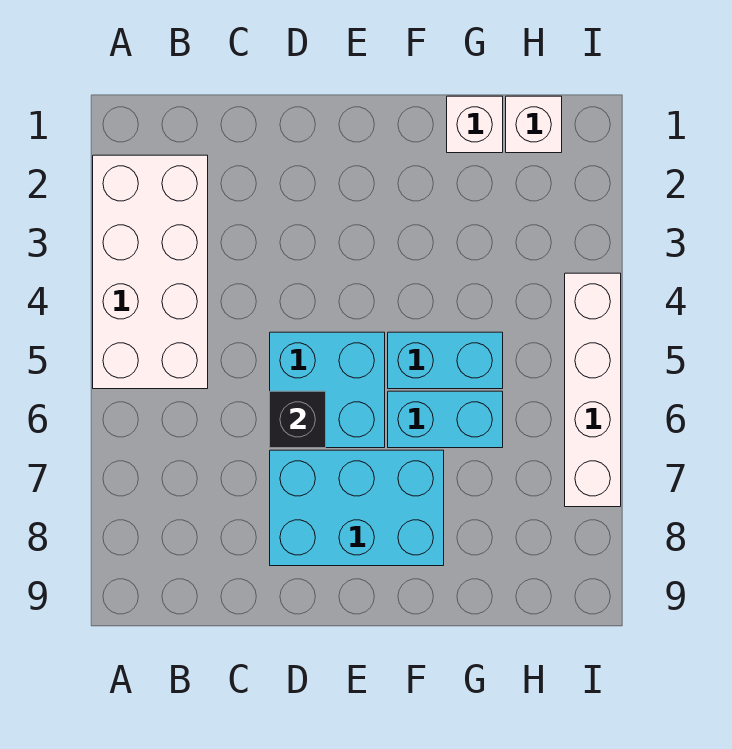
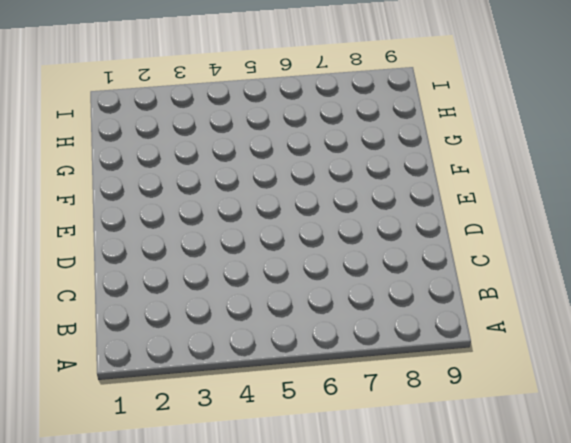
none -> white 2x4 brick [93,155,208,389]
none -> cyan 2x2 brick [270,332,385,448]

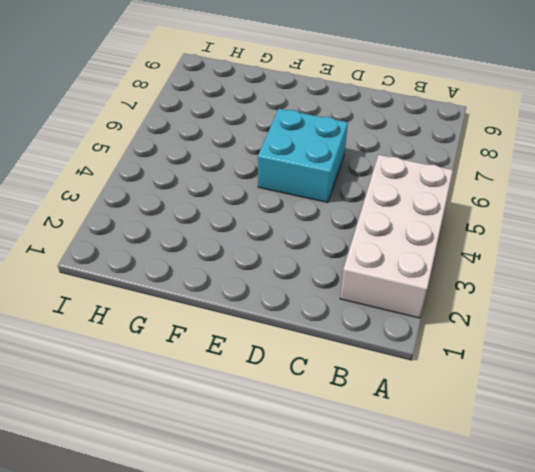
none -> cyan 2x3 brick [270,450,444,566]
none -> cyan 1x2 brick [388,332,503,389]

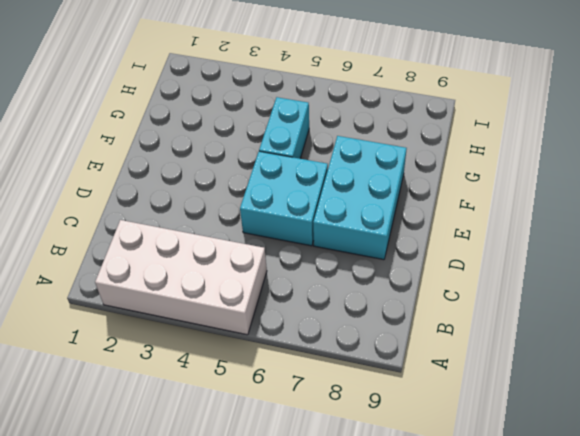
none -> cyan 1x2 brick [388,391,503,448]
none -> white 1x1 brick [447,96,503,153]

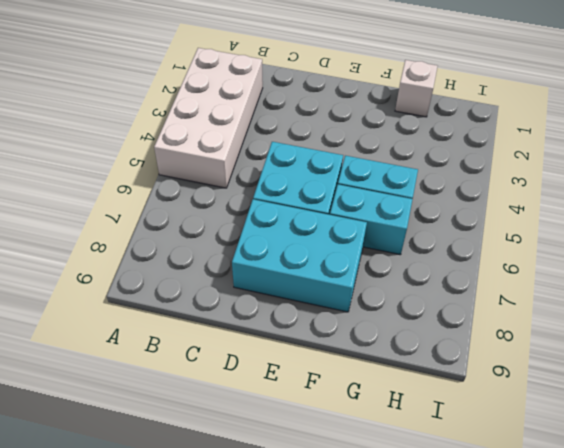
none -> white 1x1 brick [506,96,562,153]
none -> white 1x4 brick [565,273,621,507]

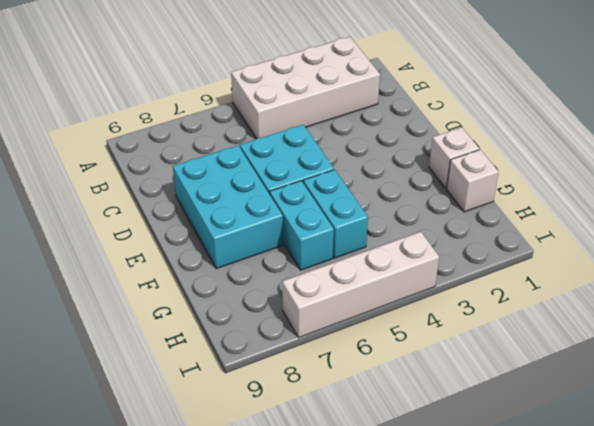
white 1x1 brick [429,127,479,189] -> white 1x1 brick moved to [506,96,562,153]
none -> black 1x1 brick [270,391,326,448]

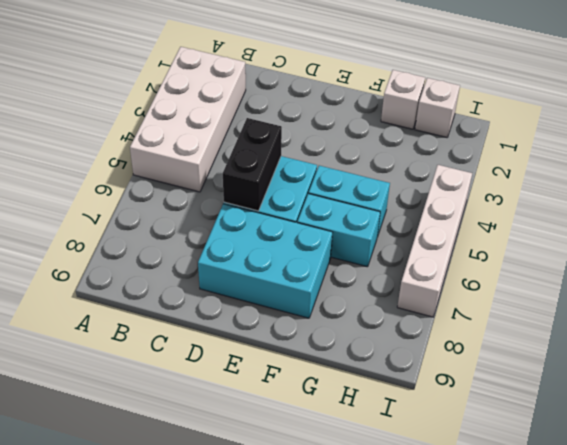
black 1x2 brick [223,118,282,211] -> black 1x1 brick [270,391,326,448]

